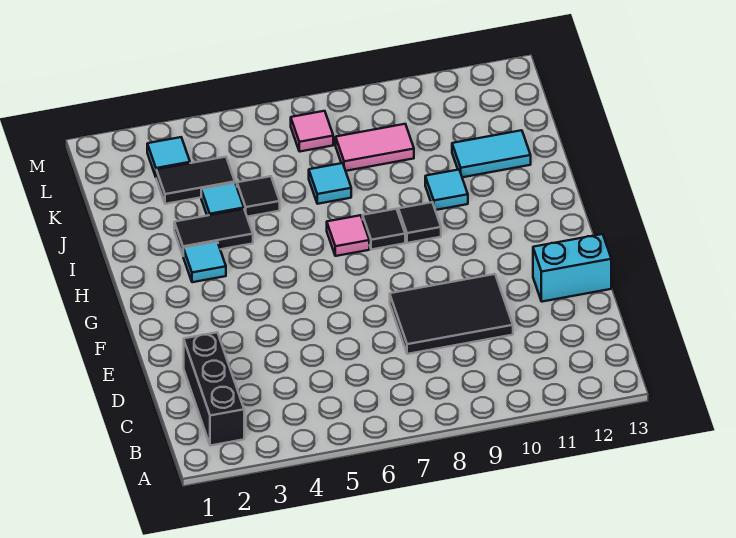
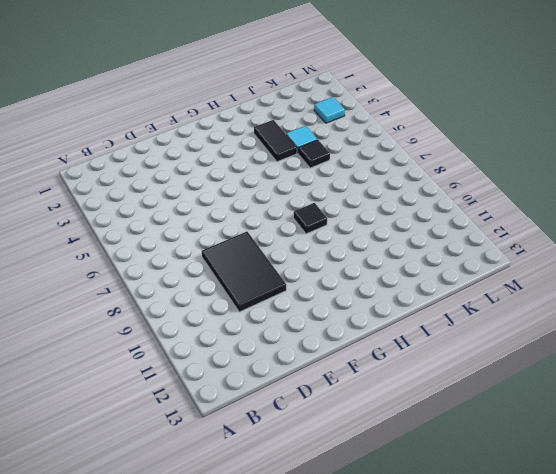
none -> black 1x3 brick [184,332,244,446]
none -> cyan 1x2 brick [533,234,611,302]
none -> cyan 1x1 tile [183,242,226,282]

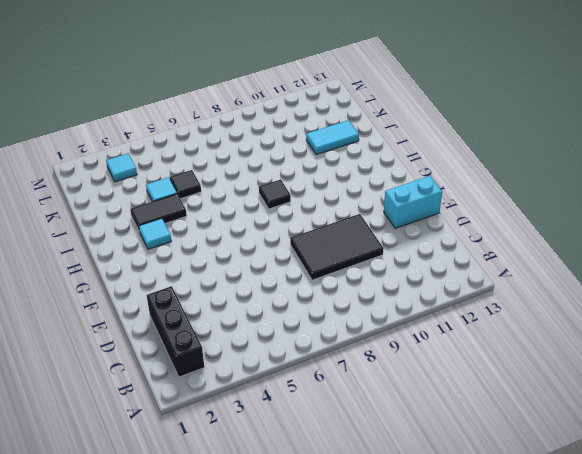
none -> pink 1x1 tile [327,215,369,256]
none -> black 1x1 tile [398,202,441,243]
none -> cyan 1x1 tile [425,170,468,210]

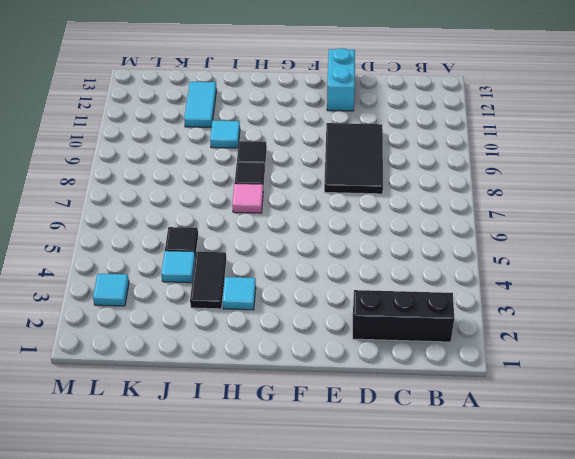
none -> cyan 1x1 tile [309,163,351,204]
none -> black 1x2 tile [156,157,235,204]
none -> pink 1x2 tile [336,124,414,171]

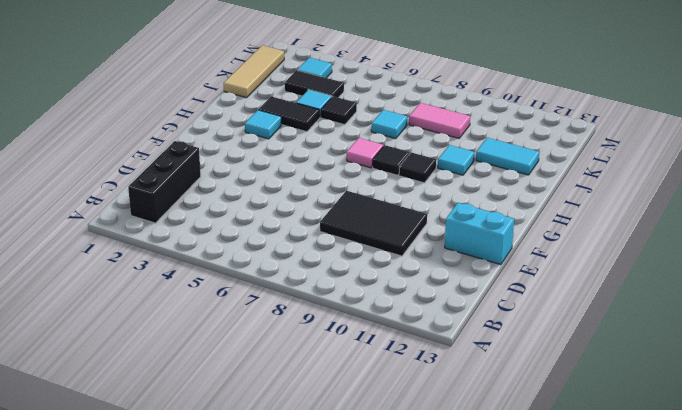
tan 1x3 tile [224,45,284,98] -> none
none -> pink 1x1 tile [291,111,333,152]

